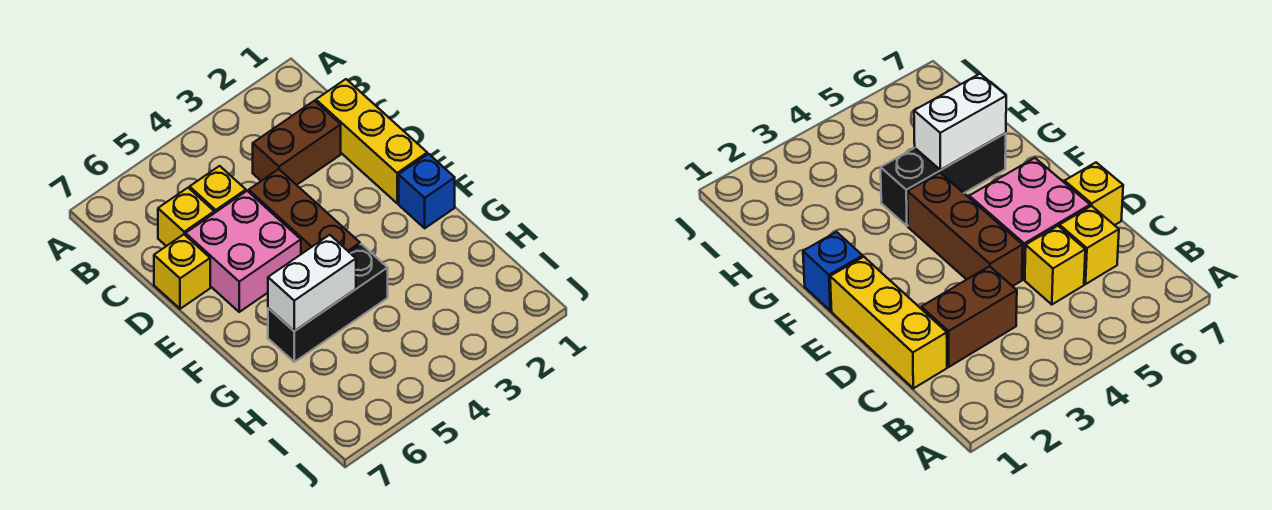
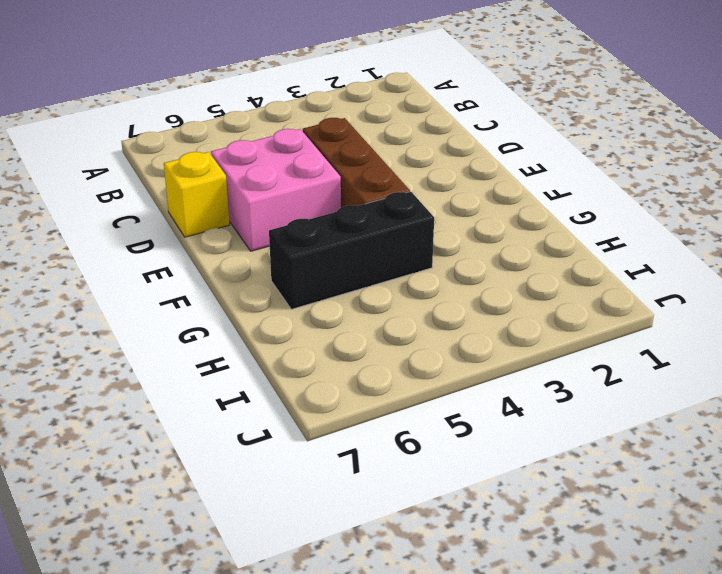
none -> yellow 1x3 brick [316,79,427,203]
none -> brown 1x2 brick [253,101,341,185]

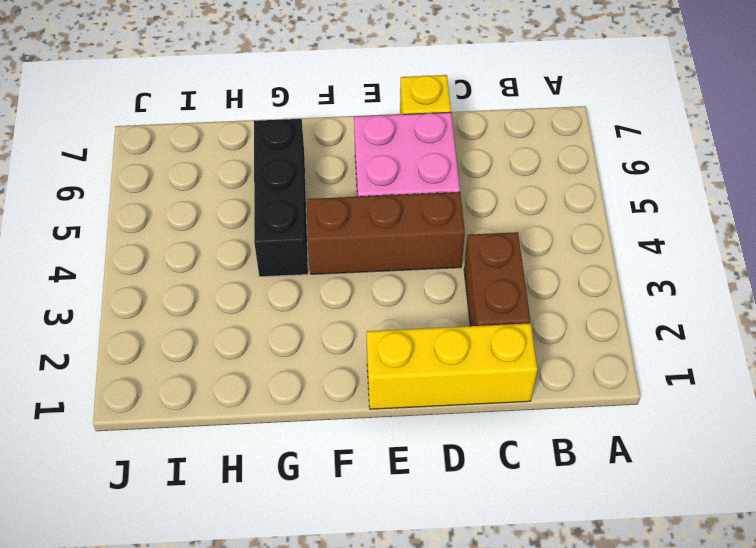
none -> yellow 1x1 brick [190,166,246,213]
none -> yellow 1x1 brick [158,188,214,246]

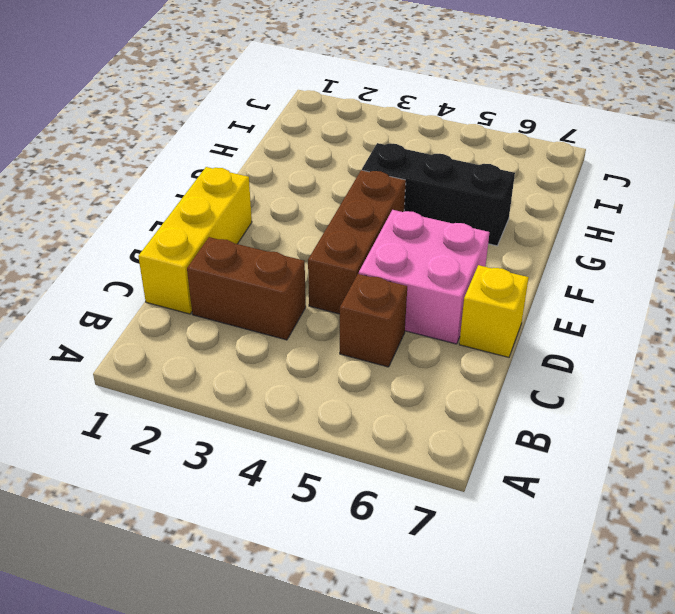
brown 1x1 brick [340,274,407,367] -> yellow 1x1 brick [190,166,246,213]
none -> yellow 1x1 brick [158,188,214,246]
none -> blue 1x1 brick [399,154,455,228]

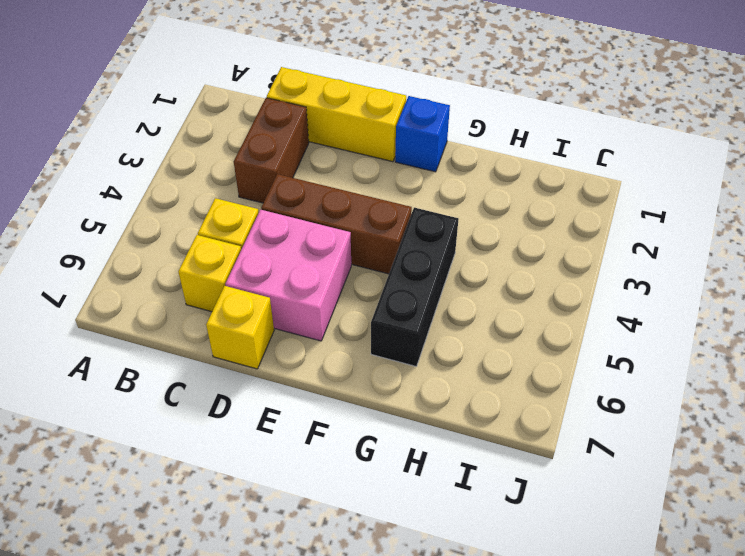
none -> white 1x2 brick [268,235,356,331]

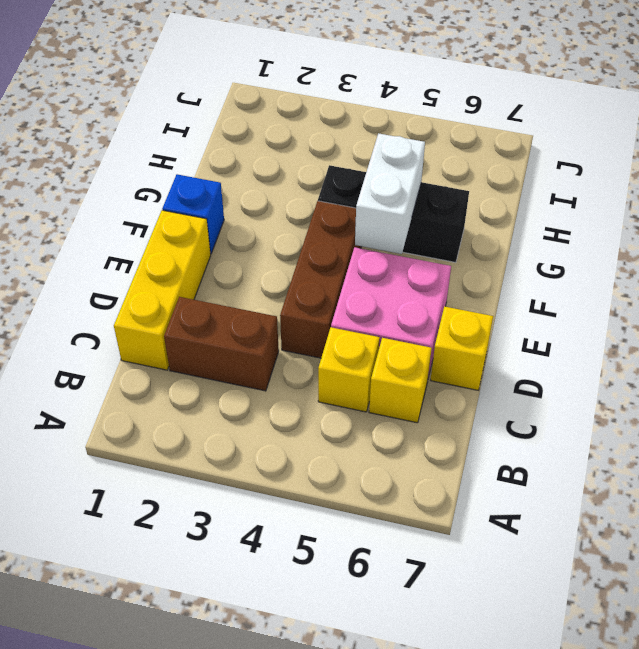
white 1x2 brick [355,133,425,254] -> white 1x2 brick turned to [268,235,356,331]

